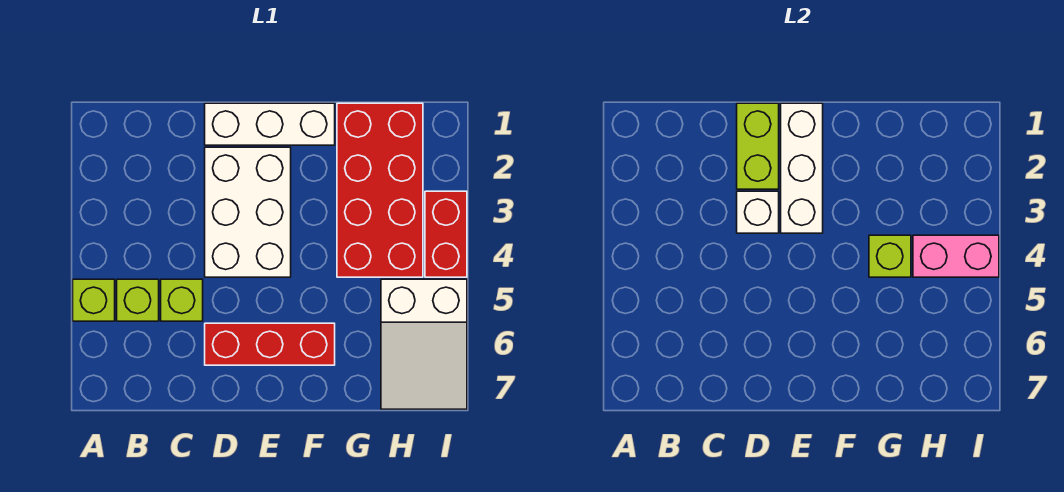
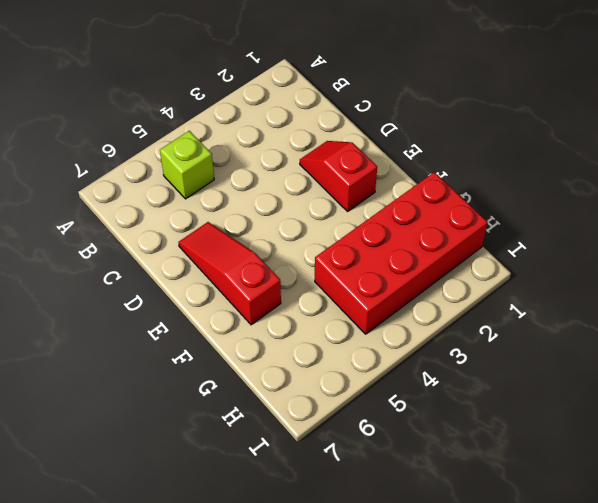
red 1x2 slope [300,141,377,211] -> white 2x3 brick [205,147,291,277]
red 1x3 slope [178,222,281,325] -> red 1x3 brick [205,323,335,365]
none -> lime 1x1 brick [73,279,115,321]
none -> lime 1x1 brick [161,279,203,321]
none -> white 1x3 brick [205,103,335,145]

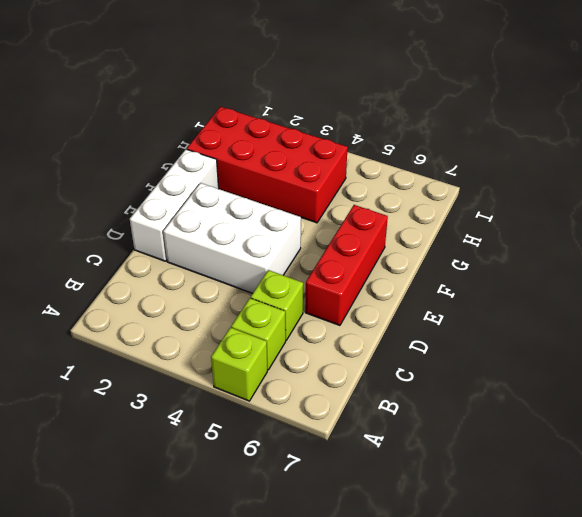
none -> white 2x3 slope [381,279,467,409]
none -> red 1x2 brick [425,191,467,277]
none -> lime 1x2 brick [737,103,779,189]

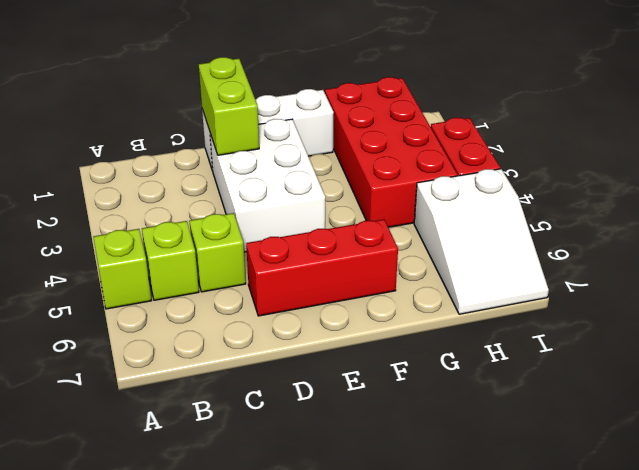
none -> white 1x1 brick [737,191,779,233]
none -> white 1x3 brick [781,103,823,233]
none -> lime 1x1 brick [869,235,911,277]

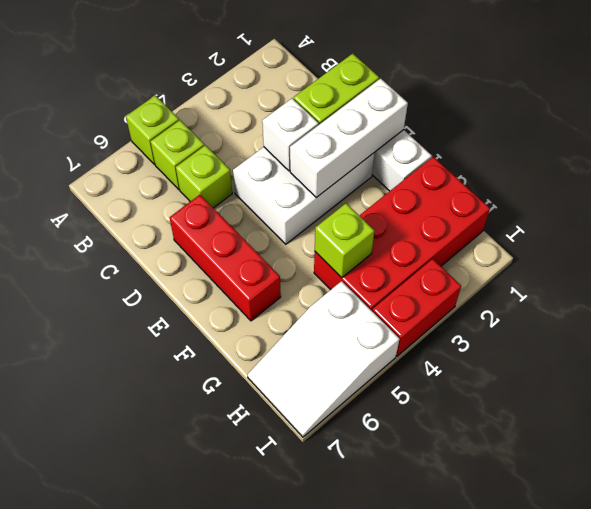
none -> pink 1x2 brick [913,235,999,277]

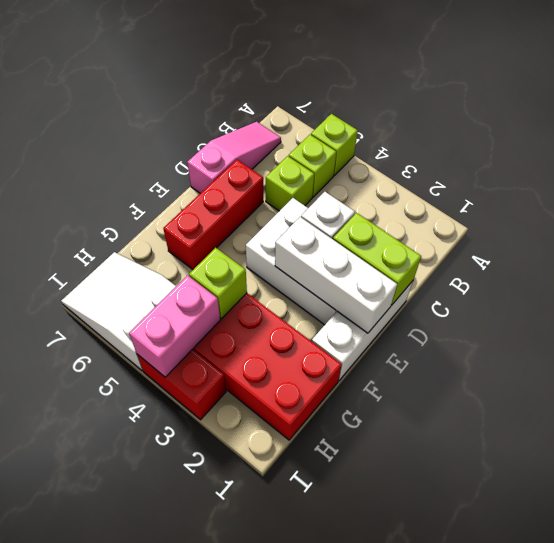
pink 1x3 slope [187,122,281,193] -> none

